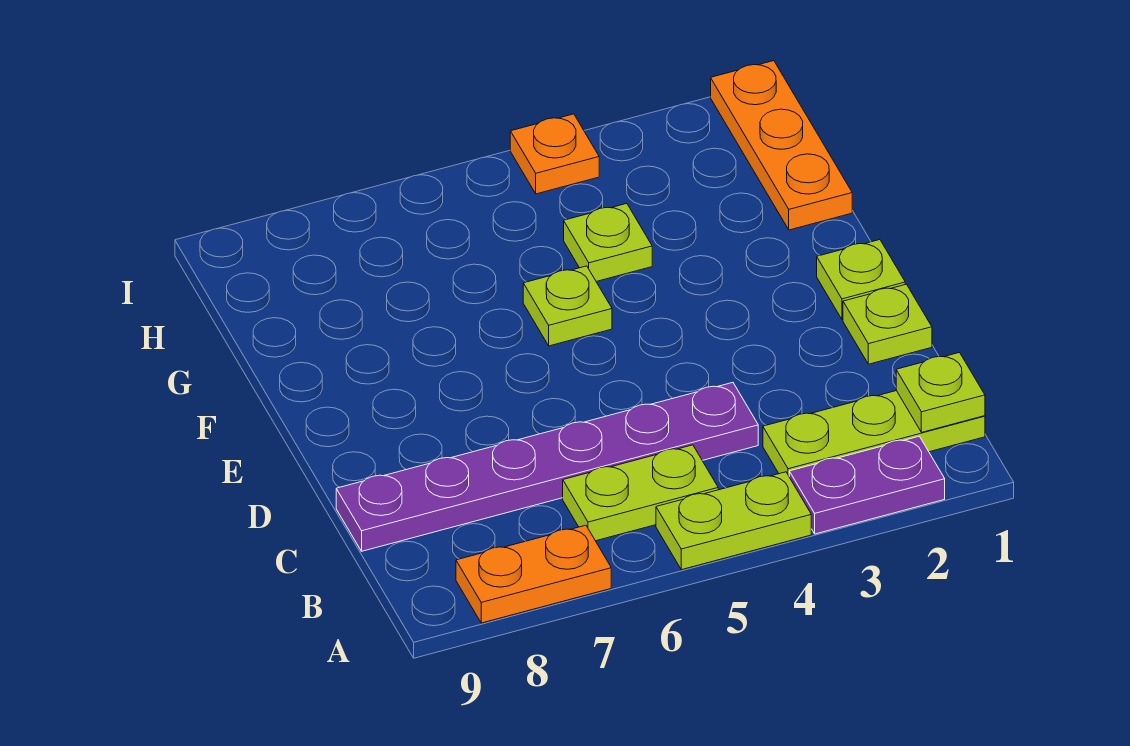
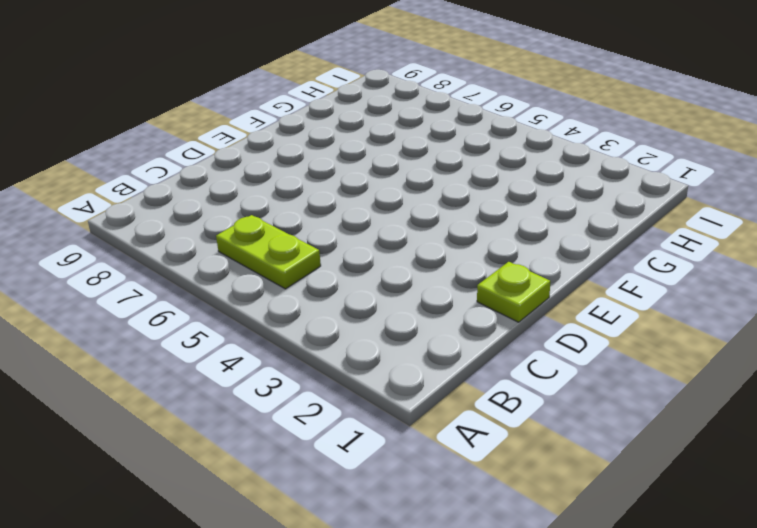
none -> purple 1x2 plate [789,436,945,534]
none -> lime 1x2 plate [656,472,811,570]
none -> orange 1x2 plate [456,525,611,623]

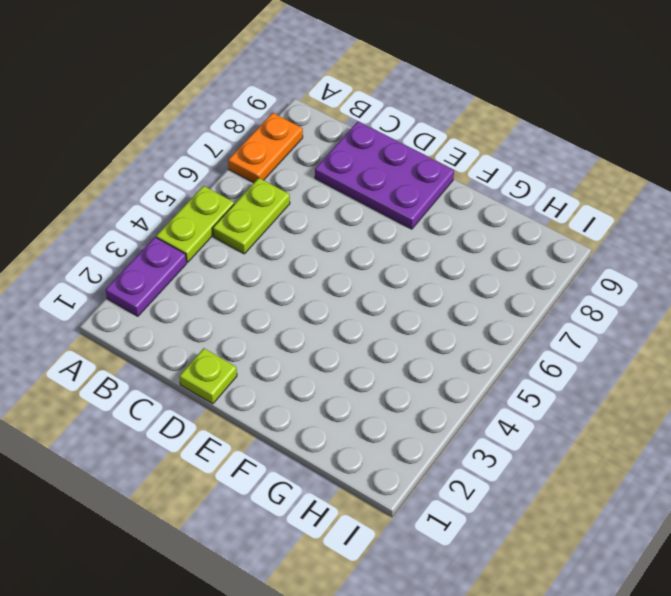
purple 2x3 plate [315,122,454,229] -> purple 1x6 plate [336,383,758,551]
none -> lime 1x3 plate [763,391,985,476]
none -> lime 1x1 plate [817,240,905,319]
none -> lime 1x1 plate [523,266,612,346]

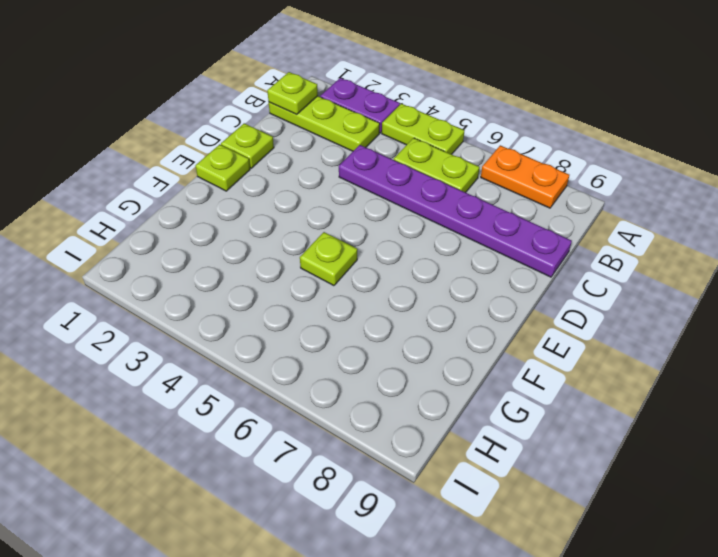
none -> orange 1x3 plate [711,61,852,230]
none -> lime 1x1 plate [564,204,652,282]
none -> orange 1x1 plate [510,114,599,194]

